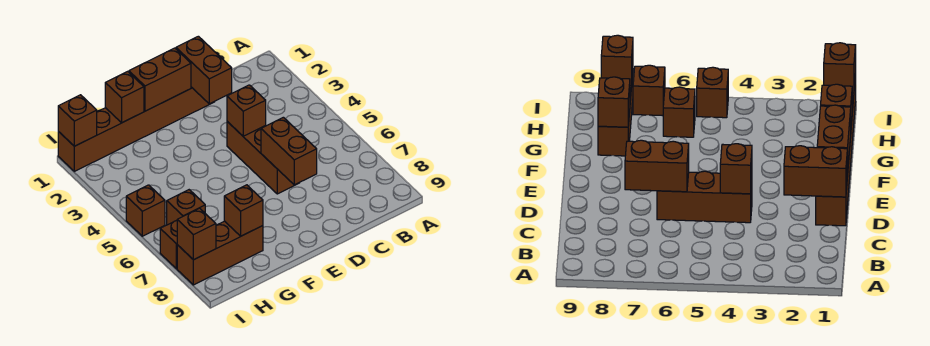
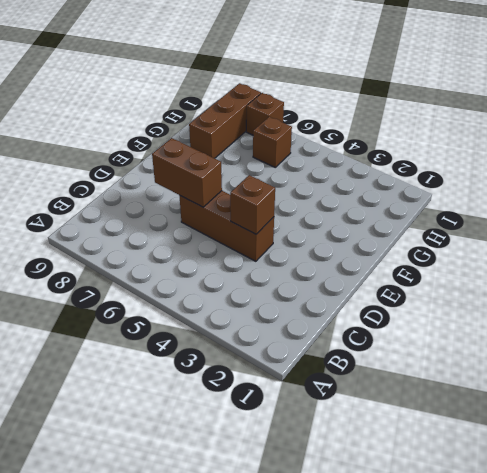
none -> brown 1x6 brick [58,87,214,171]
none -> brown 1x1 brick [126,185,165,236]
none -> brown 1x2 brick [176,36,232,104]

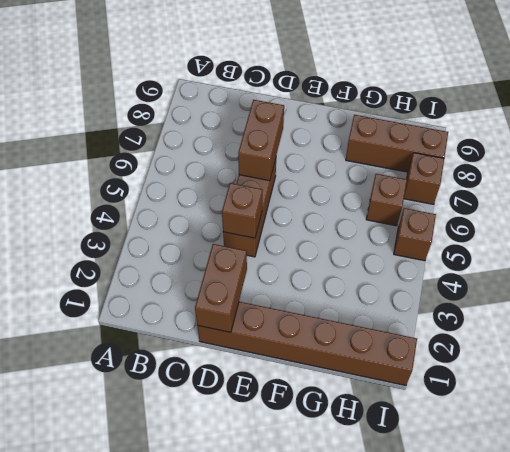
none -> brown 1x2 brick [129,48,191,111]
none -> brown 1x1 brick [105,71,144,123]
none -> brown 1x1 brick [224,185,263,236]

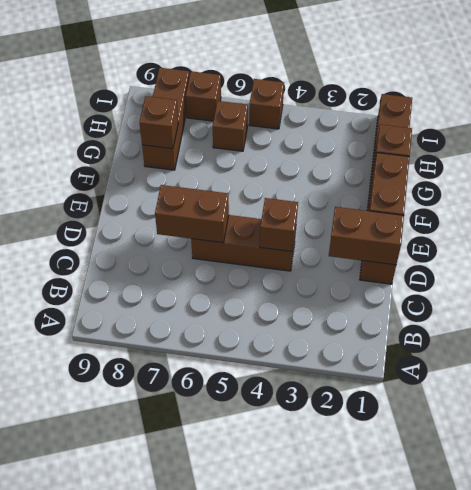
none -> brown 1x1 brick [58,95,97,146]
none -> brown 1x1 brick [177,208,216,260]

